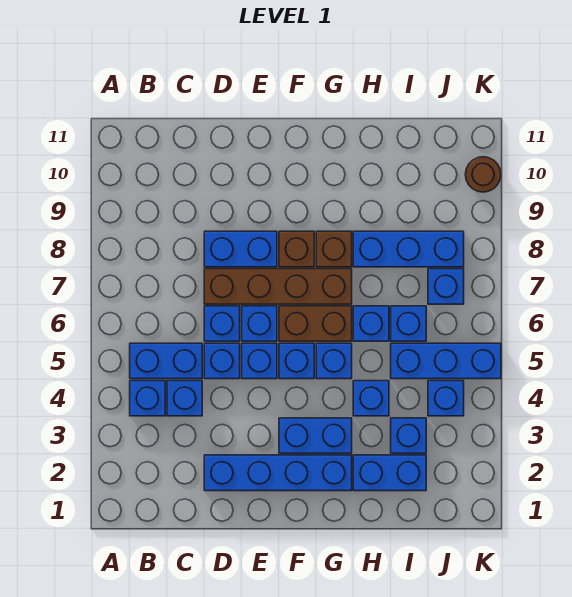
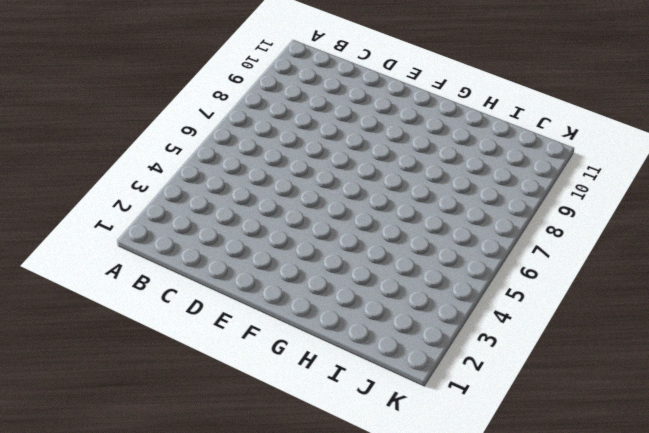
none -> blue 1x1 brick [130,381,165,416]
none -> blue 1x2 brick [130,343,202,379]
none -> blue 1x1 brick [167,381,202,416]

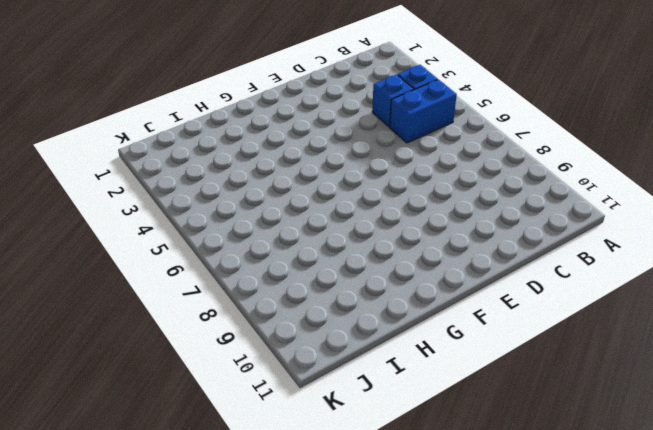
none -> blue 1x4 brick [204,455,352,491]
none -> blue 1x1 brick [204,343,240,379]
none -> blue 1x1 brick [204,306,240,341]

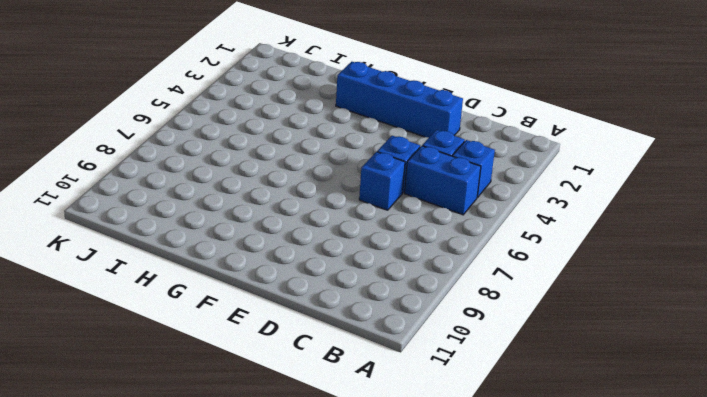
none -> brown 1x4 brick [204,269,352,304]
none -> blue 1x2 brick [204,231,277,267]
none -> blue 1x1 brick [242,343,277,379]

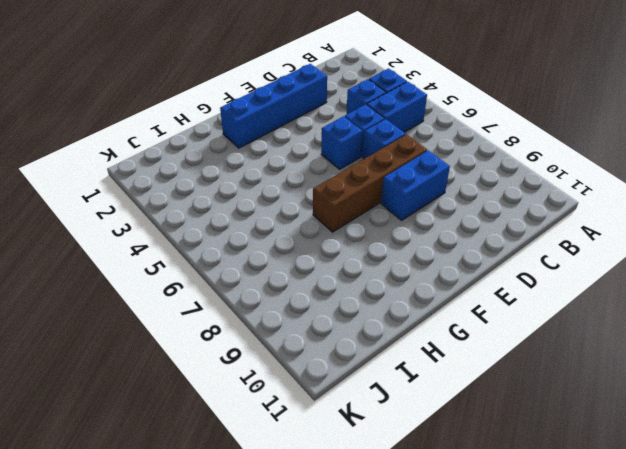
none -> blue 1x1 brick [242,306,277,341]
none -> blue 1x2 brick [279,418,352,453]
none -> blue 1x1 brick [279,343,314,379]

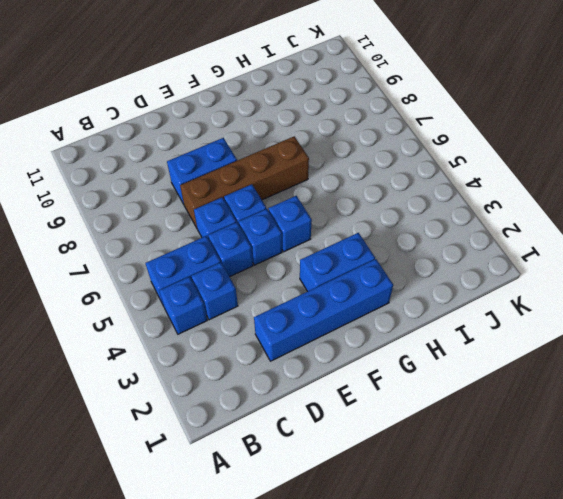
none -> brown 1x2 brick [279,306,352,341]
none -> brown 1x1 brick [279,231,314,267]
none -> blue 1x1 brick [316,343,352,379]

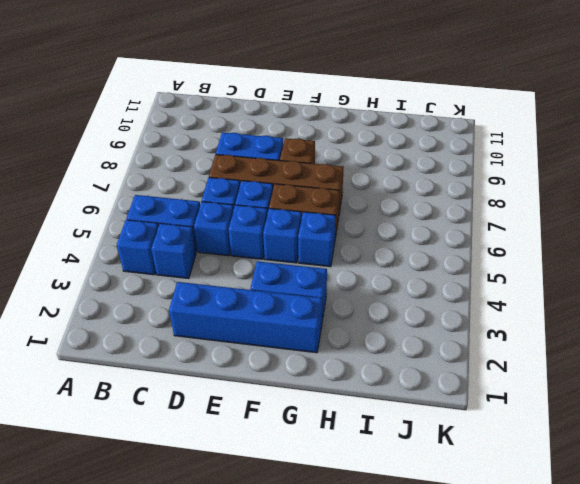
none -> brown 1x1 brick [316,231,352,267]
none -> blue 1x2 brick [353,455,426,491]
none -> blue 1x1 brick [353,381,389,416]

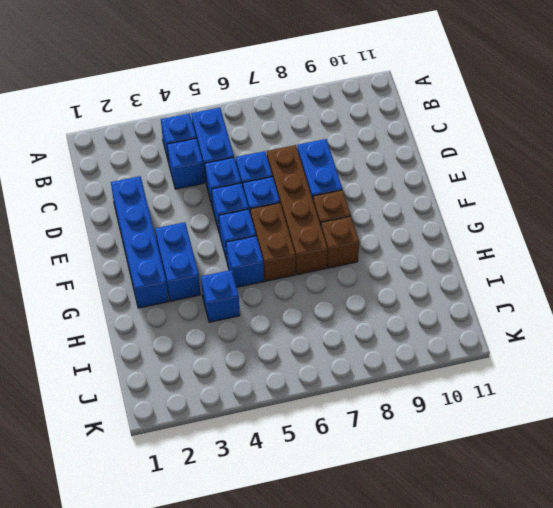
none -> blue 1x2 brick [353,455,426,491]
none -> blue 1x1 brick [353,306,389,341]
none -> blue 1x3 brick [353,231,464,267]

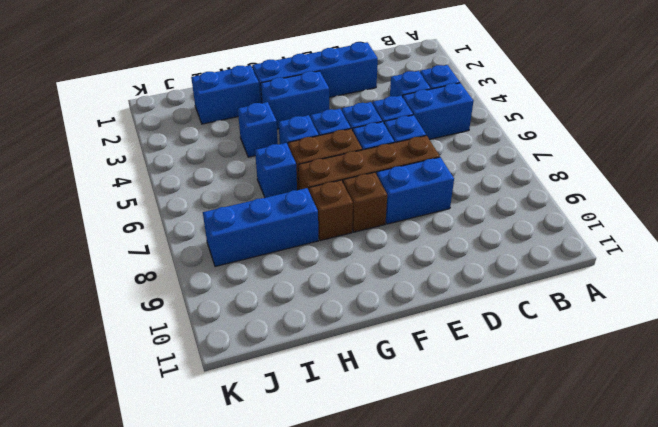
none -> blue 1x1 brick [391,418,426,453]
none -> blue 1x3 brick [391,343,501,379]
none -> blue 1x1 brick [391,306,426,341]

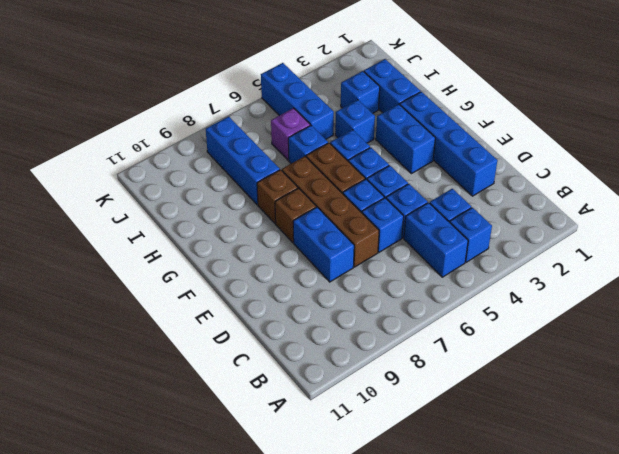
purple 1x1 brick [271,108,310,160] -> blue 1x1 brick [391,306,426,341]
none -> blue 1x1 brick [428,381,464,416]
none -> blue 1x1 brick [428,269,464,304]
none -> brown 1x1 round brick [465,157,501,192]

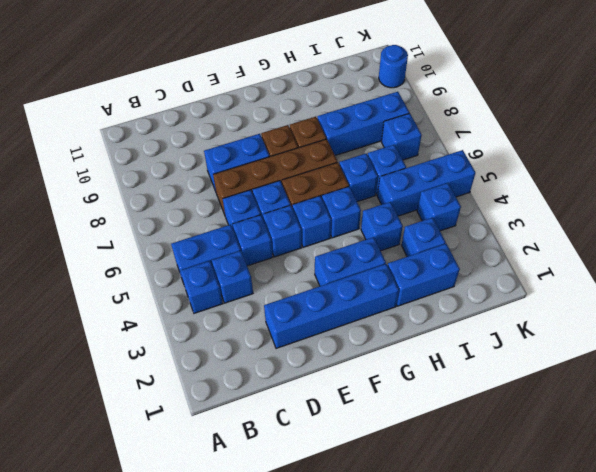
blue 1x1 round brick [379,45,408,88] -> brown 1x1 round brick [465,157,501,192]

